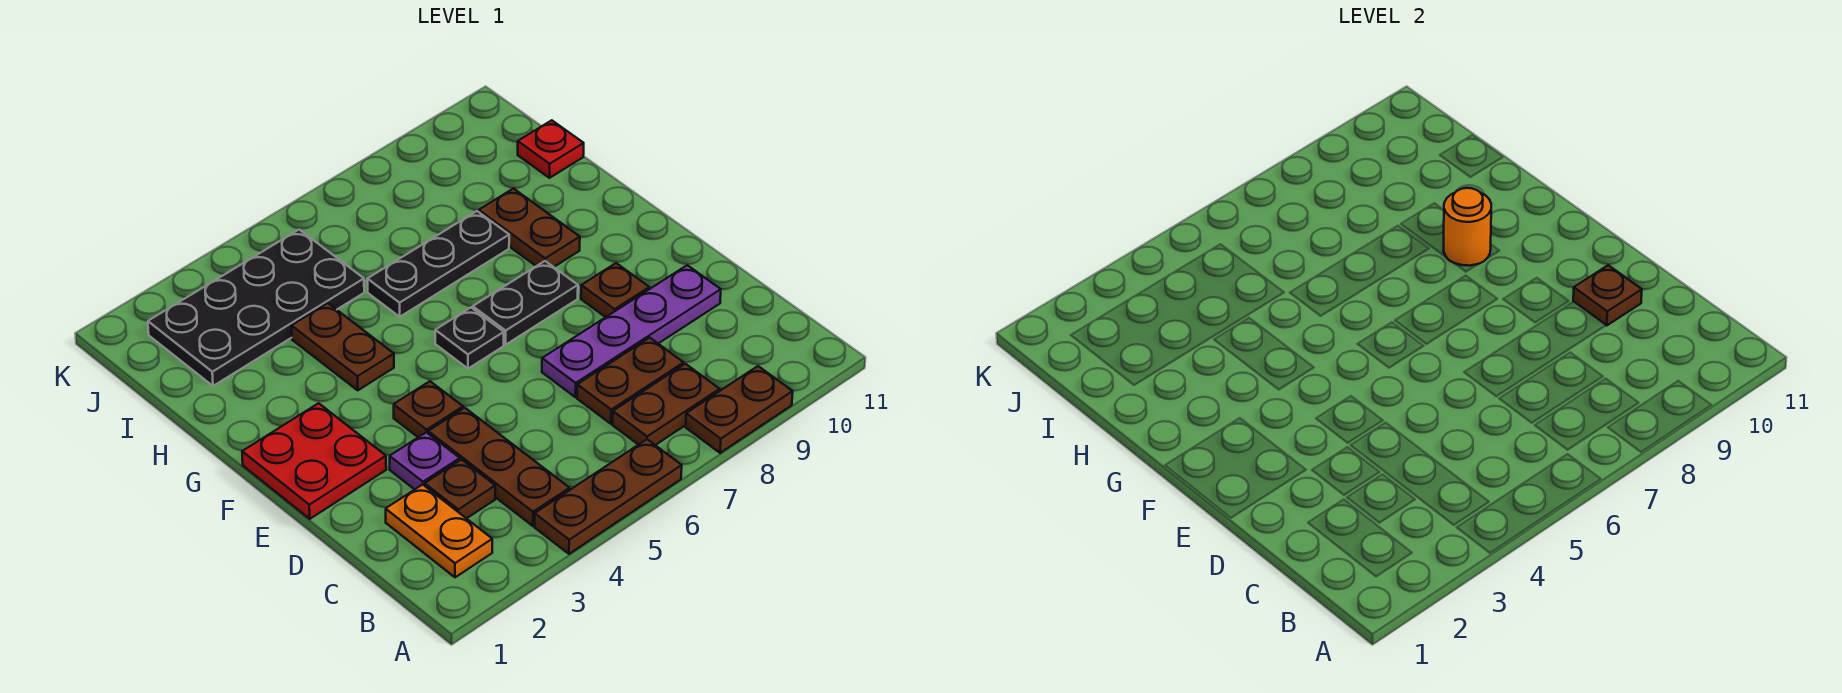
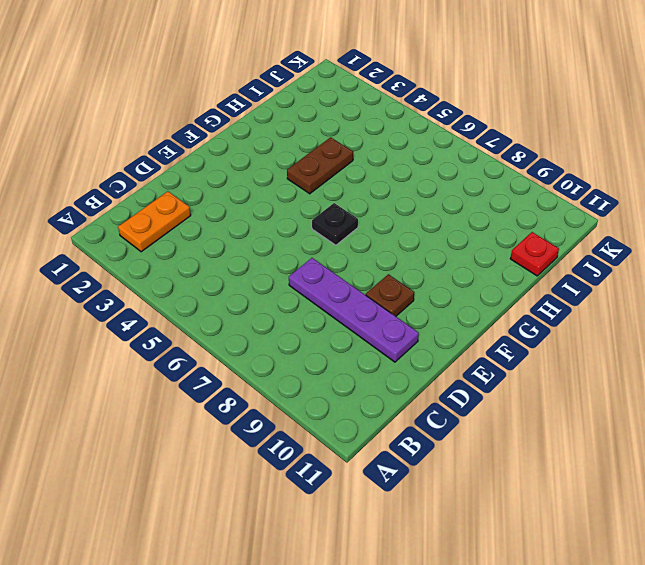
none -> brown 1x3 plate [535,439,682,554]
none -> brown 1x2 plate [686,366,793,453]
none -> brown 1x3 plate [428,408,570,526]

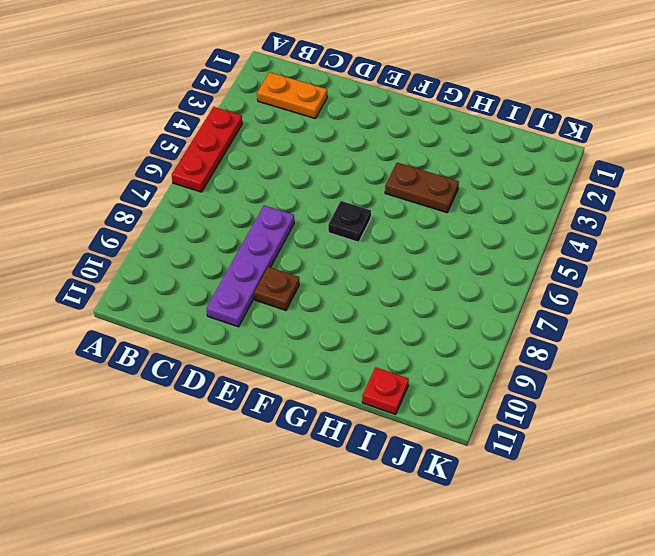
red 1x3 plate [172,107,242,192] -> brown 1x3 plate [535,439,682,554]
none -> brown 1x2 plate [686,366,793,453]
none -> brown 1x3 plate [428,408,570,526]
none -> brown 1x2 plate [613,364,720,445]

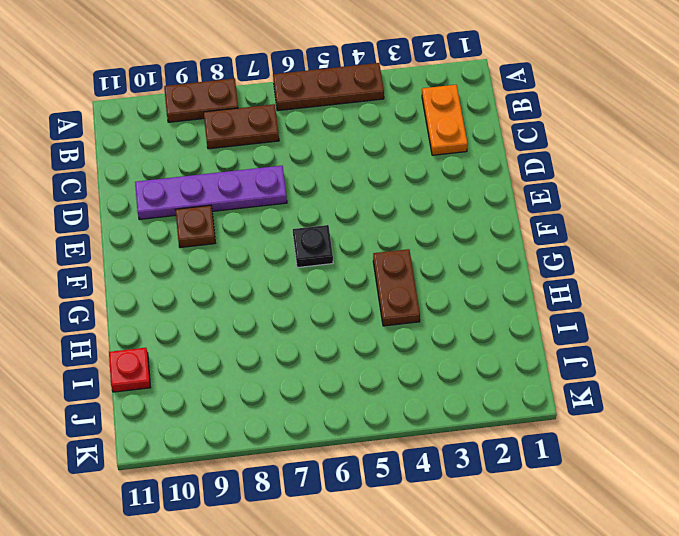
none -> brown 1x3 plate [428,408,570,526]
none -> brown 1x1 plate [425,460,495,519]
none -> brown 1x2 plate [577,338,684,424]

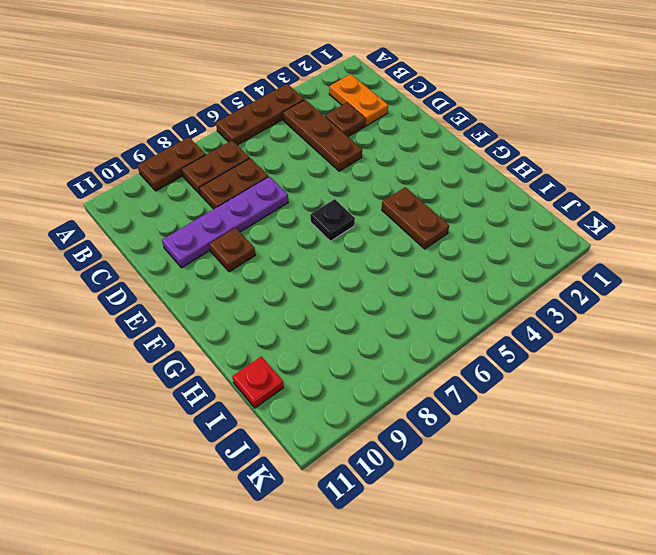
none -> purple 1x1 plate [390,432,460,490]
none -> red 2x2 plate [242,403,386,519]
none -> brown 1x1 plate [394,381,463,437]

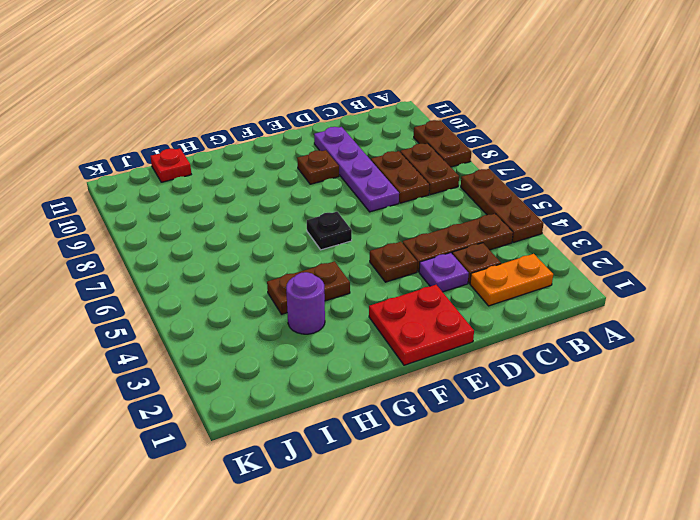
purple 1x1 round brick [286,272,325,334] -> none
none -> black 1x2 plate [473,261,578,345]
none -> brown 1x2 plate [479,189,580,267]
none -> black 1x3 plate [367,211,509,317]

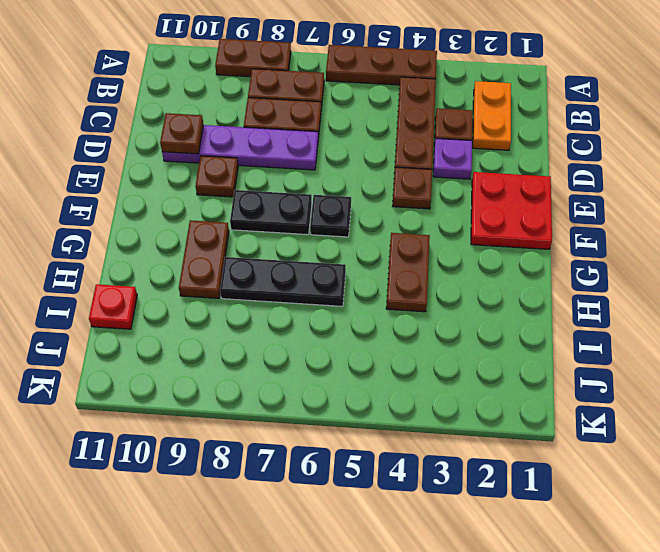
none -> black 2x4 plate [148,230,364,386]
none -> orange 1x1 round brick [1443,188,1491,266]

